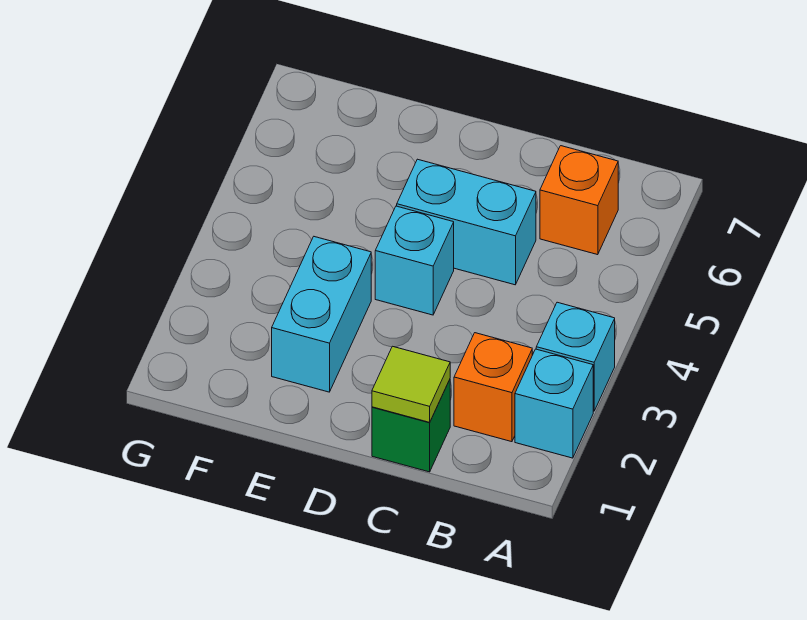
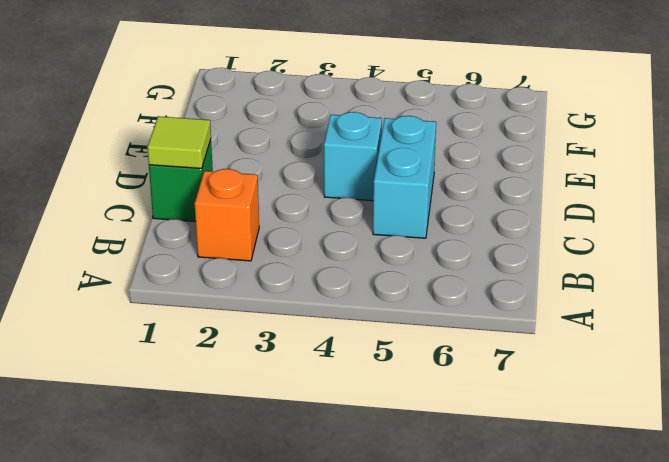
none -> cyan 1x1 brick [515,349,593,458]
none -> cyan 1x1 brick [536,302,615,411]

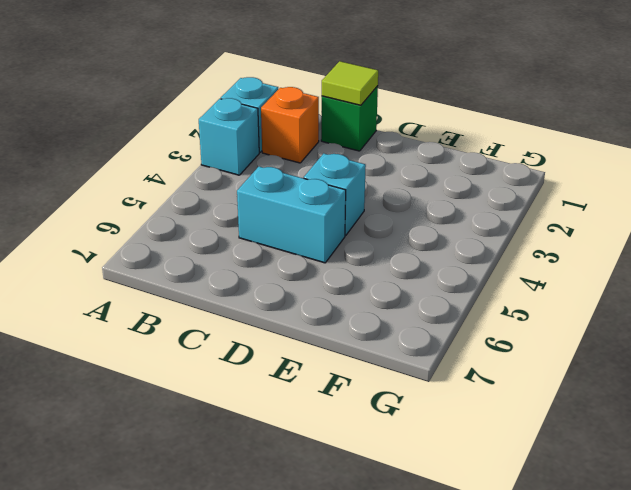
none -> orange 1x1 brick [540,146,618,255]
none -> cyan 1x2 brick [272,237,371,392]

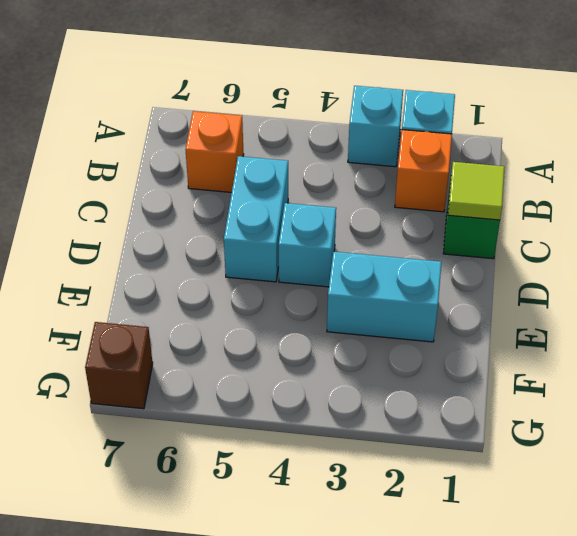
brown 1x1 brick [85,322,153,409] -> none

